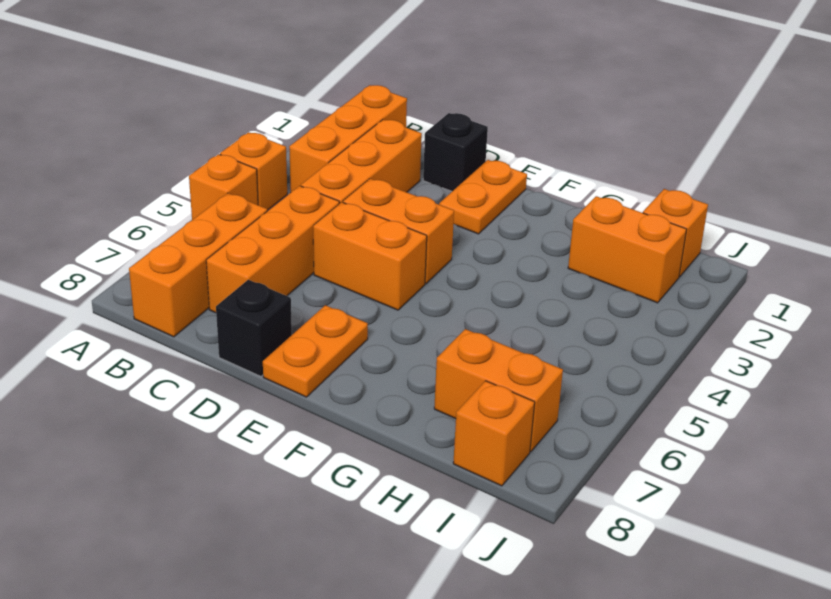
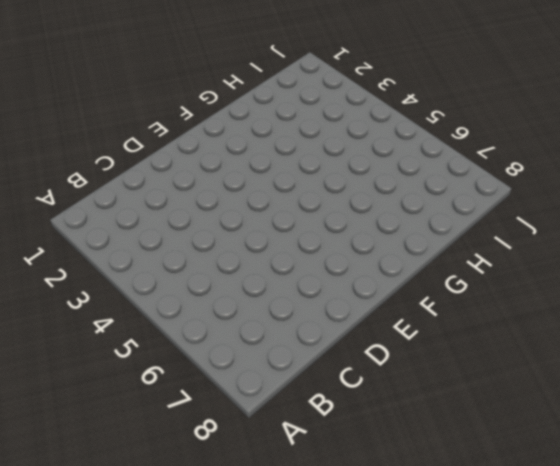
none -> orange 1x1 brick [220,132,287,211]
none -> orange 1x1 brick [189,154,258,220]
none -> orange 1x3 brick [289,85,407,192]

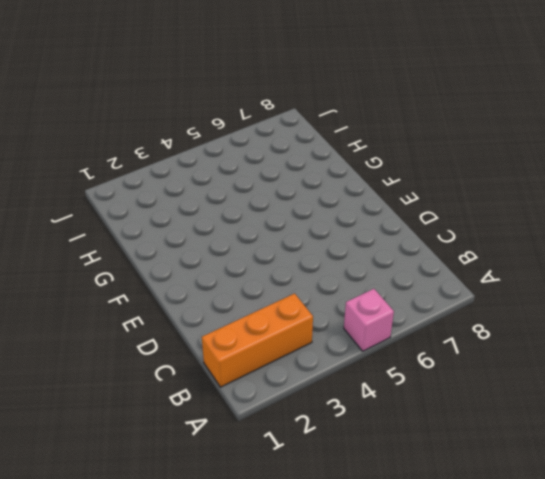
pink 1x1 brick [344,289,394,351] -> orange 1x1 brick [189,154,258,220]
none -> orange 1x1 brick [220,132,287,211]
none -> orange 1x3 brick [129,193,267,337]
none -> orange 1x3 brick [301,119,422,204]

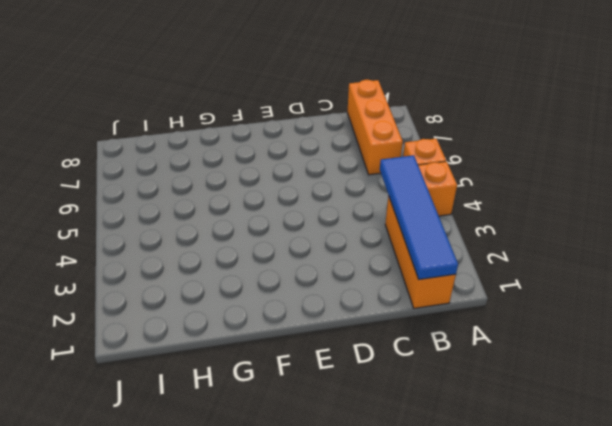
blue 1x4 tile [380,155,458,279] -> none
none -> orange 1x3 brick [301,119,422,204]
none -> orange 1x3 brick [206,186,339,313]
none -> black 1x1 brick [423,113,488,191]

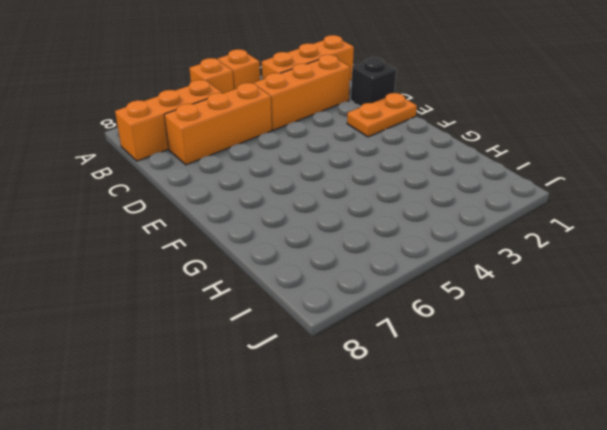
none -> orange 1x2 brick [343,179,454,284]
none -> orange 1x2 brick [313,202,427,310]
none -> black 1x1 brick [216,280,292,376]

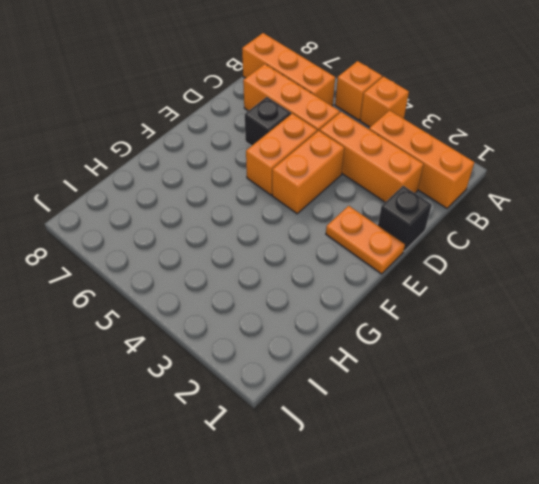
black 1x1 brick [245,97,291,146] -> black 1x1 brick moved to [216,280,292,376]
none -> orange 1x2 plate [263,305,368,397]
none -> orange 1x2 brick [568,196,687,303]
none -> orange 1x2 brick [434,329,563,452]

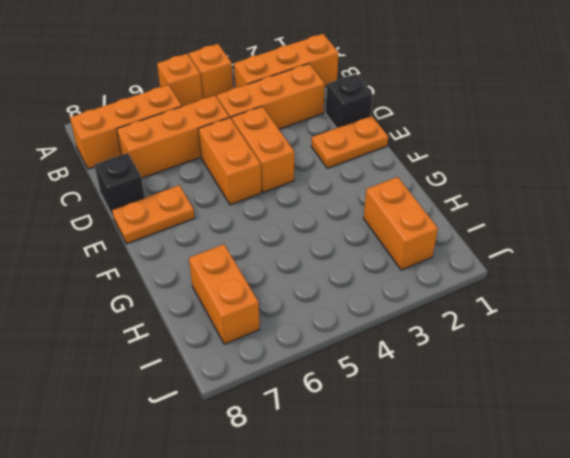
none -> orange 1x1 brick [643,189,708,277]
none -> orange 1x1 brick [453,381,535,486]

